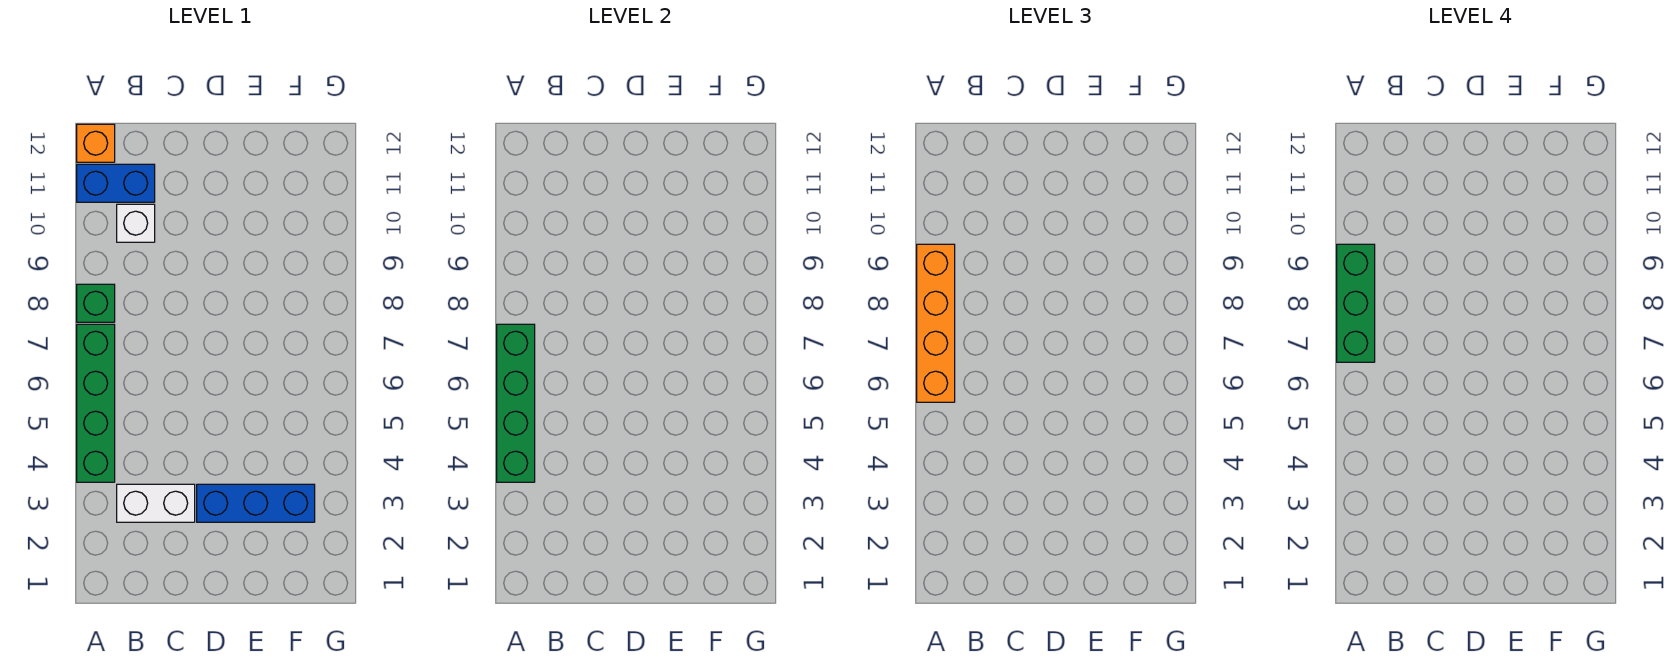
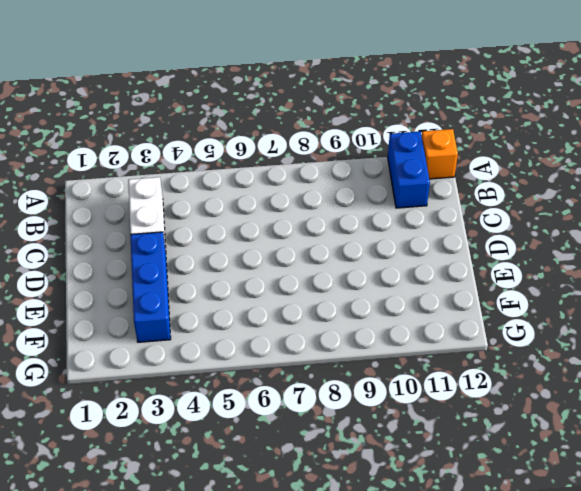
none -> green 1x4 brick [77,324,115,482]
none -> green 1x1 brick [77,284,115,322]

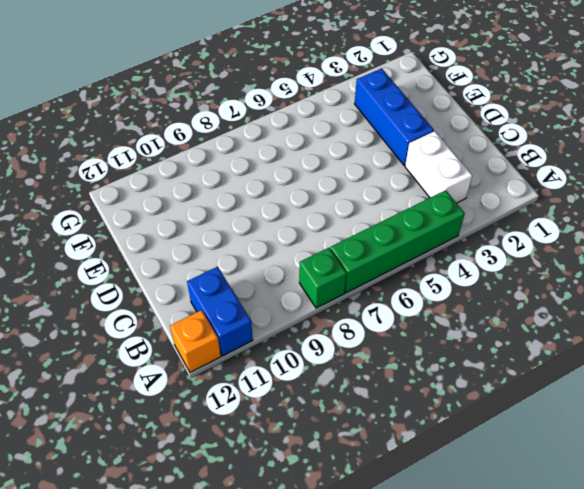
none -> white 1x1 brick [117,204,155,242]
none -> green 1x4 brick [497,324,535,482]

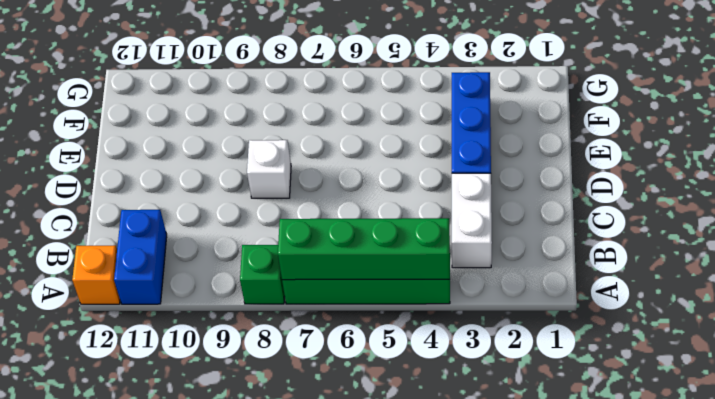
white 1x1 brick [247,140,291,198] -> white 1x1 brick moved to [117,204,155,242]
none -> orange 1x4 brick [917,244,955,402]
none -> green 1x3 brick [1337,244,1375,362]

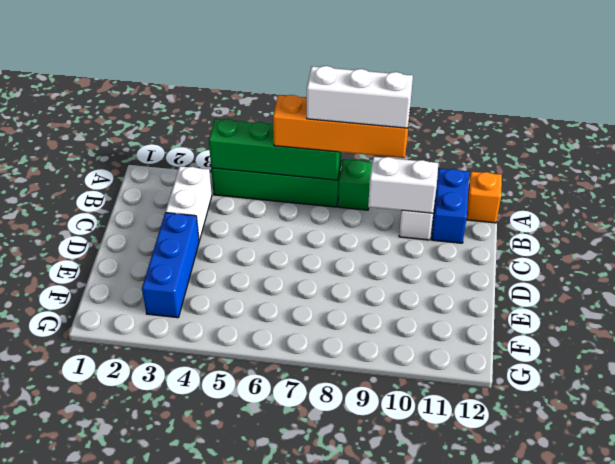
white 1x3 brick [307,66,413,128] -> green 1x3 brick [1337,244,1375,362]
white 1x2 brick [368,157,438,213] -> none

